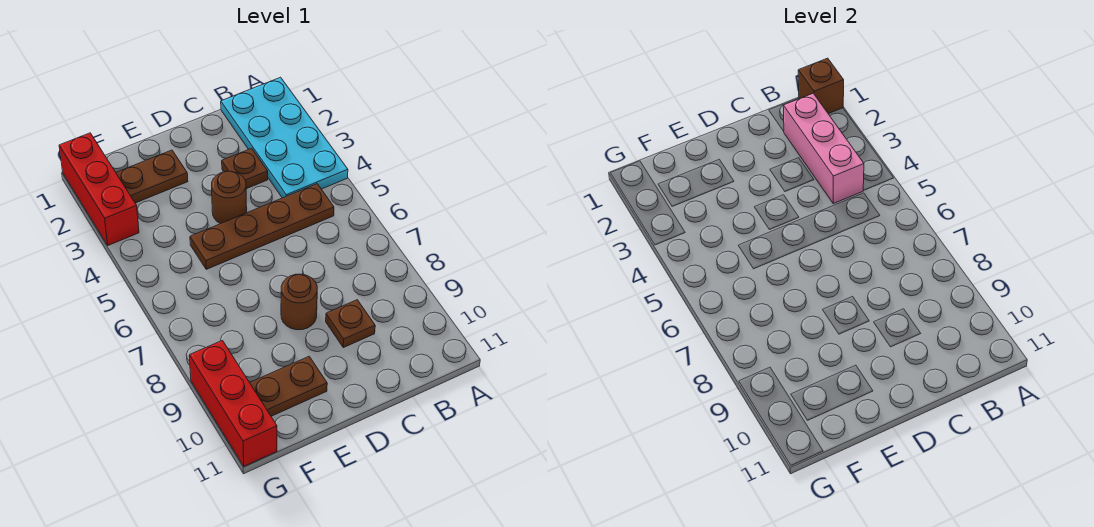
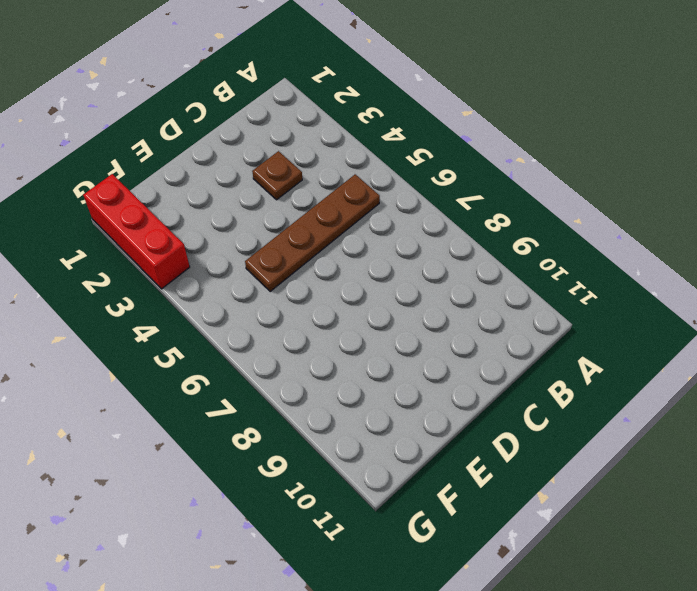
none -> cyan 2x4 plate [221,77,348,198]
none -> brown 1x1 plate [326,300,375,348]
none -> brown 1x1 round brick [212,171,247,224]

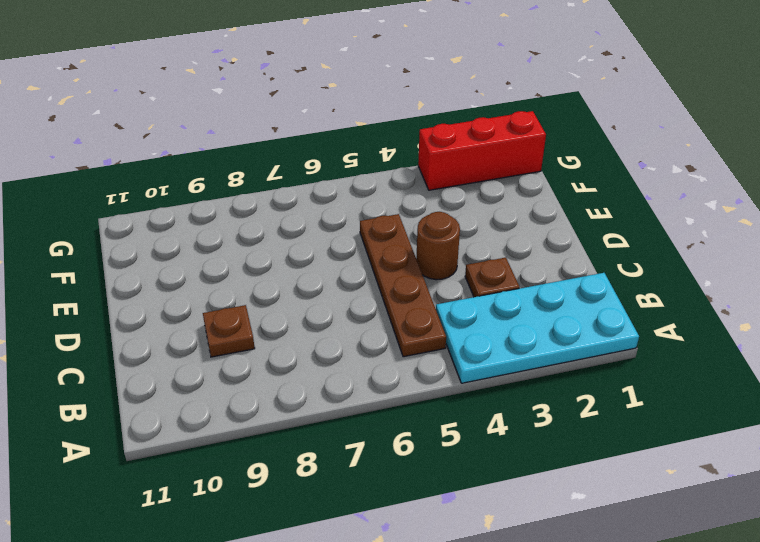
none -> brown 1x1 round brick [281,274,317,330]
none -> brown 1x2 plate [116,150,188,203]
none -> brown 1x2 plate [250,356,327,416]

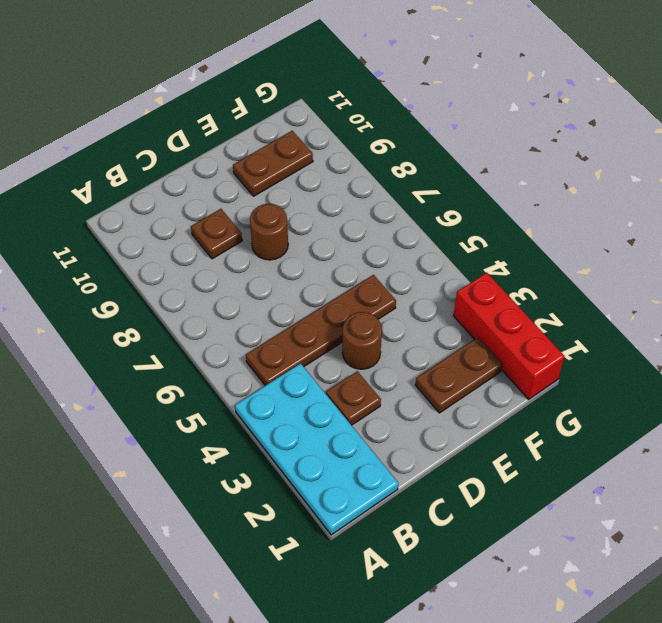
none -> red 1x3 brick [189,340,277,466]
none -> brown 1x1 brick [798,58,844,114]
none -> pink 1x3 brick [783,93,864,204]

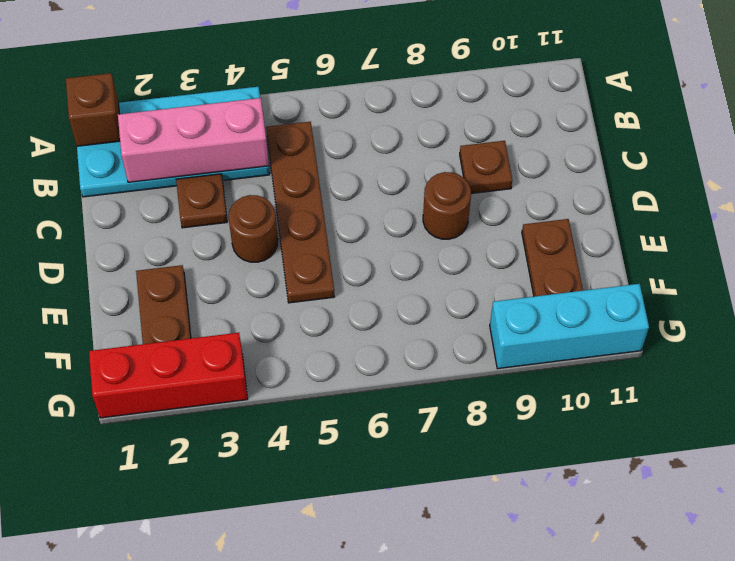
cyan 1x3 brick [490,284,649,369] -> red 1x3 brick [189,340,277,466]

